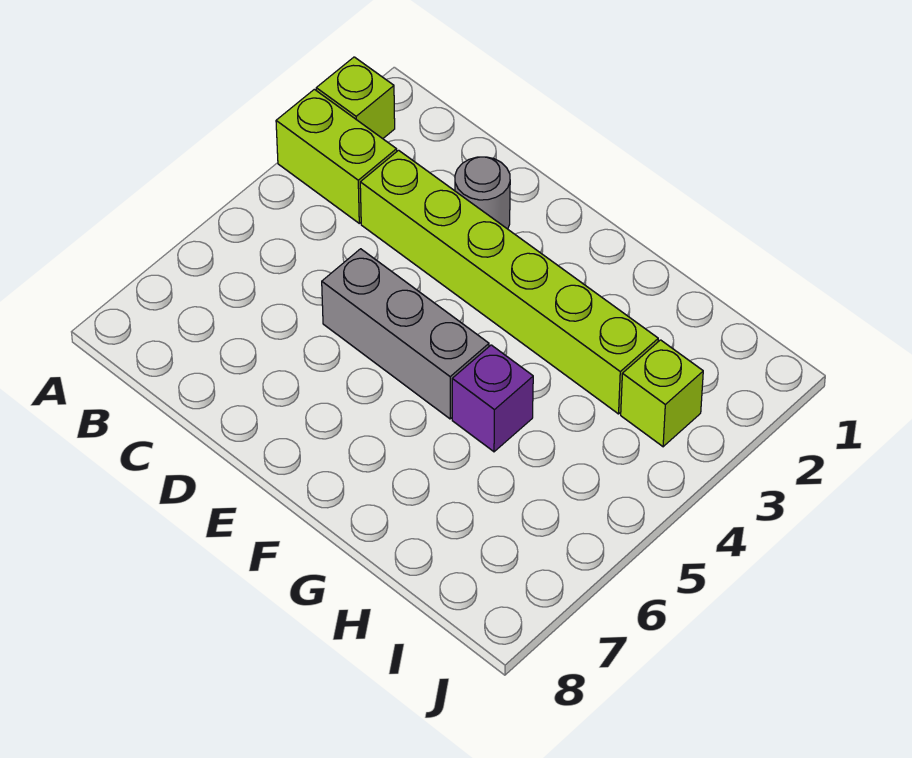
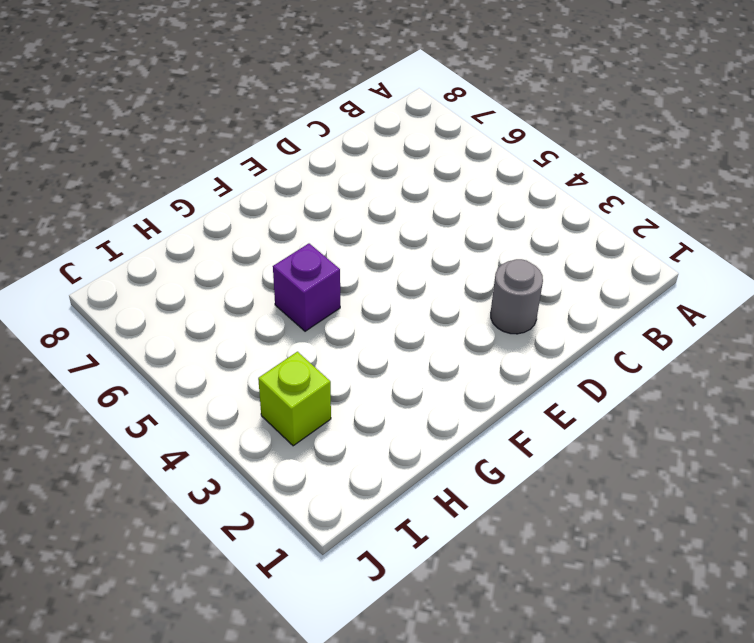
none -> lime 1x1 brick [316,57,395,139]
none -> lime 1x2 brick [276,89,397,223]

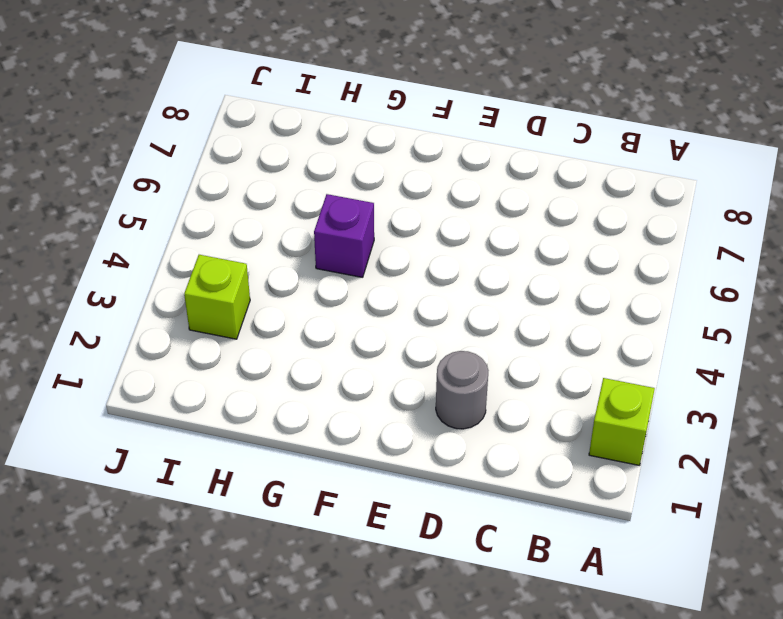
none -> lime 1x2 brick [276,89,397,223]
none -> lime 1x6 brick [360,150,658,414]

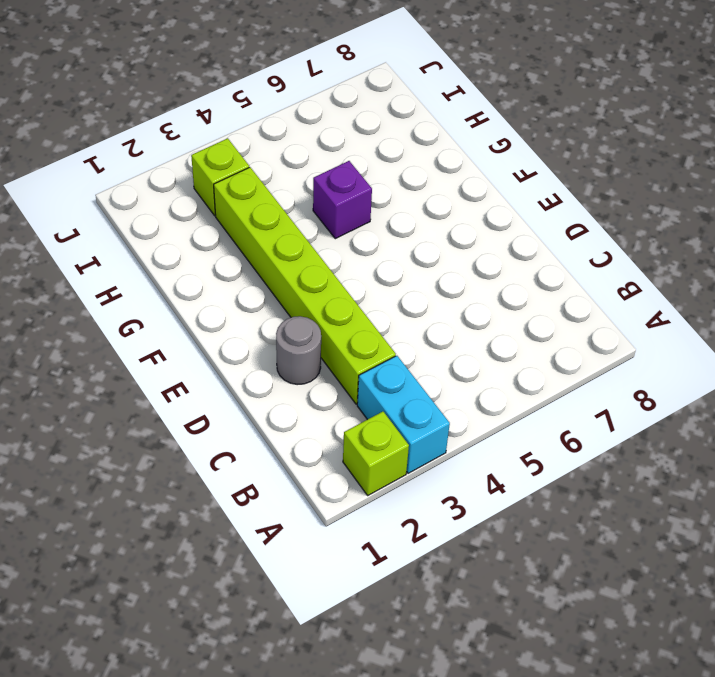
cyan 1x2 brick [357,356,450,473] -> lime 1x2 brick [276,89,397,223]
none -> grey 1x3 brick [322,249,489,419]

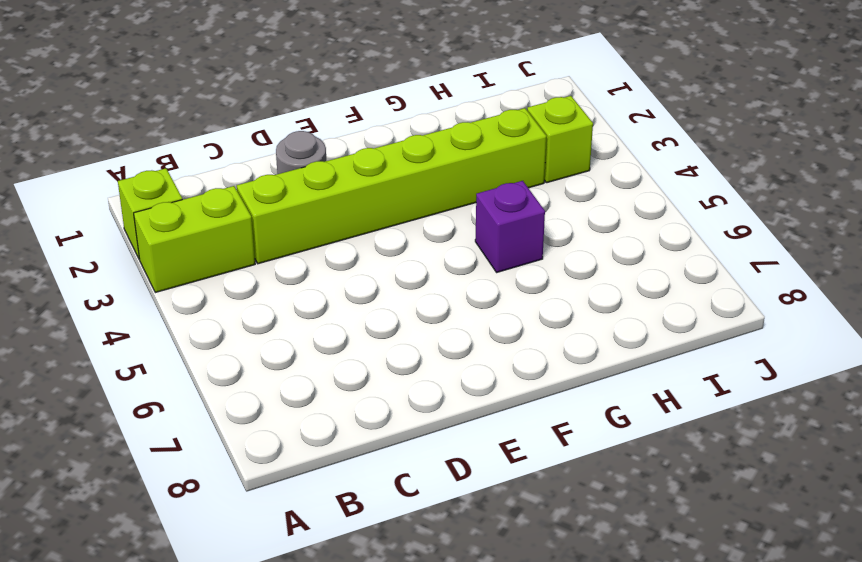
none -> grey 1x3 brick [322,249,489,419]

